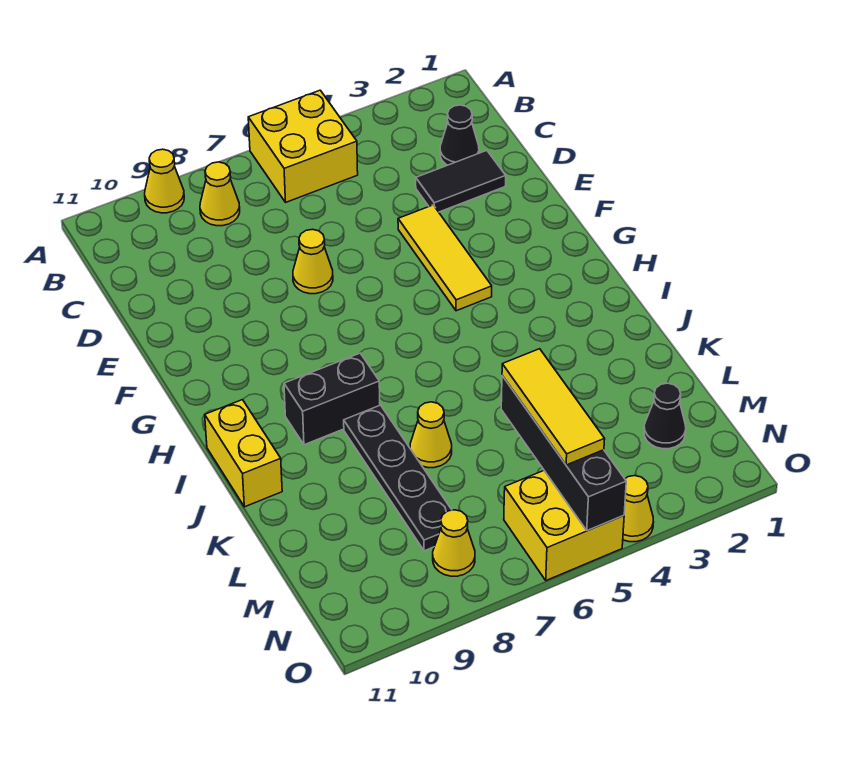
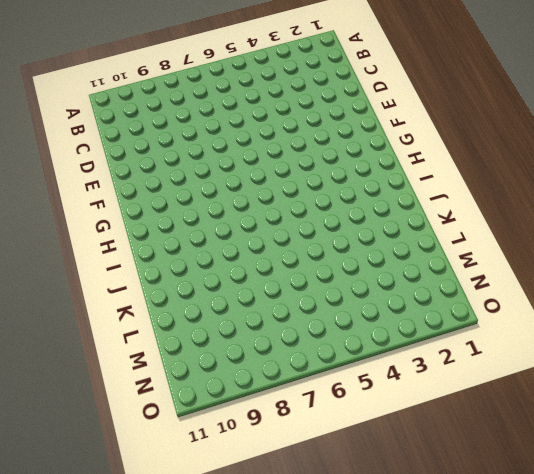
none -> yellow 2x2 brick [248,90,358,202]
none -> yellow 1x1 cone [145,149,184,213]
none -> yellow 1x1 cone [200,162,240,226]

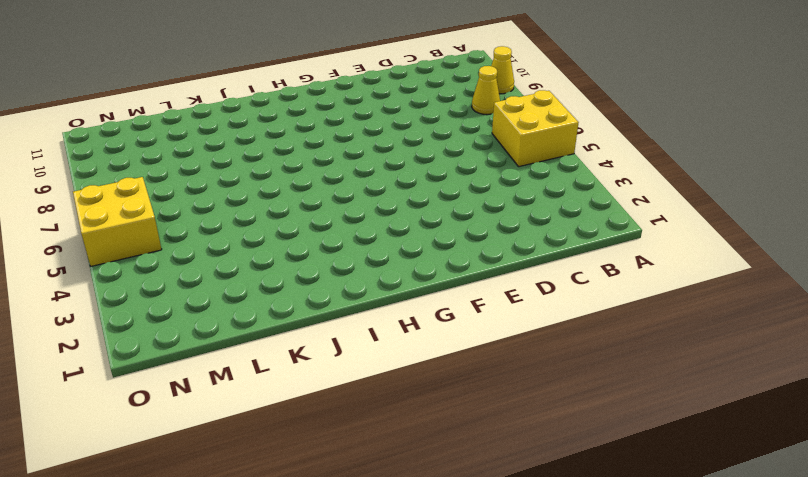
none -> black 1x1 cone [440,105,479,165]
none -> black 1x2 tile [416,151,506,212]
none -> yellow 1x3 tile [398,205,492,311]

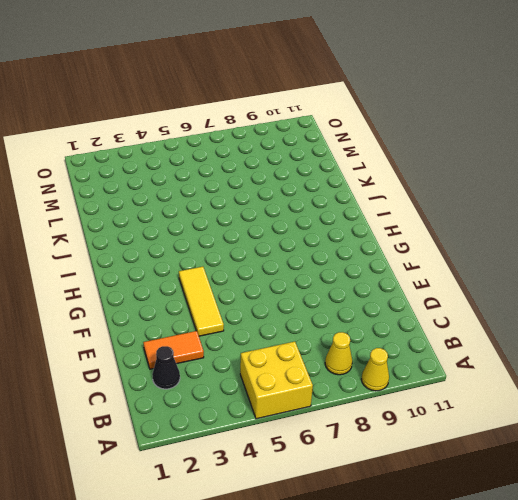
orange 1x2 tile [143,331,204,369] -> black 1x2 tile [416,151,506,212]
none -> yellow 1x1 cone [293,229,333,294]
none -> black 1x2 brick [284,353,380,445]
none -> yellow 1x2 brick [205,400,282,507]

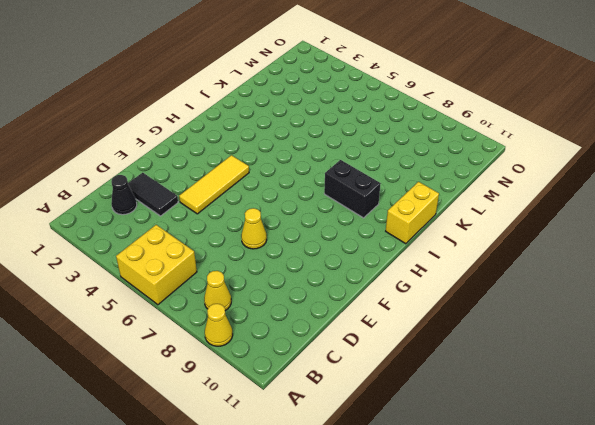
none -> black 1x4 plate [344,405,452,551]
none -> yellow 1x1 cone [410,402,452,468]
none -> black 1x1 cone [644,383,686,449]

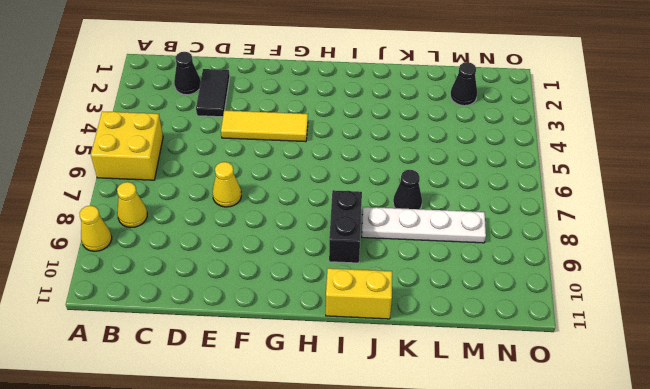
white 1x4 plate [362,207,486,243] -> black 1x4 plate [344,405,452,551]
black 1x1 cone [393,170,422,209] -> yellow 1x1 cone [410,402,452,468]
none -> yellow 2x2 brick [504,471,624,580]
none -> yellow 1x1 cone [433,510,475,576]
none -> yellow 1x1 cone [623,476,653,542]

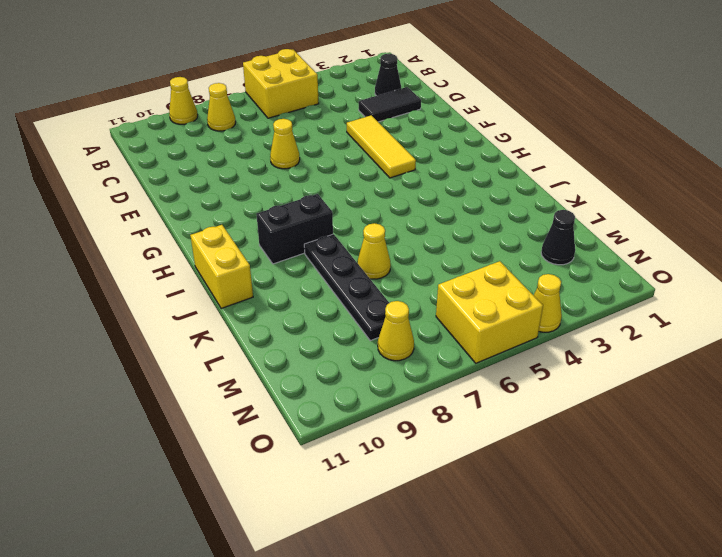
none -> black 1x4 brick [501,376,626,531]
none -> yellow 1x3 tile [502,349,605,465]

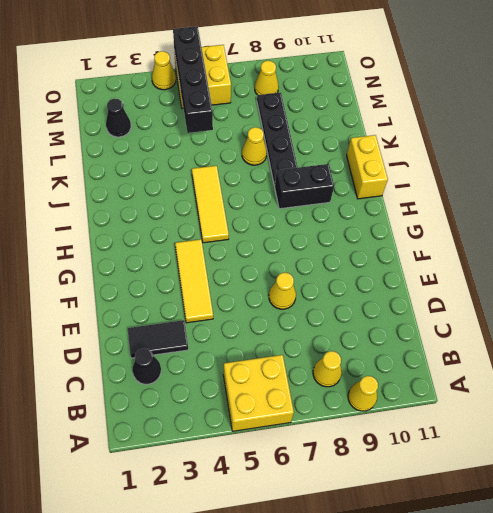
yellow 1x3 tile [192,166,229,243] -> yellow 1x3 tile moved to [502,349,605,465]

